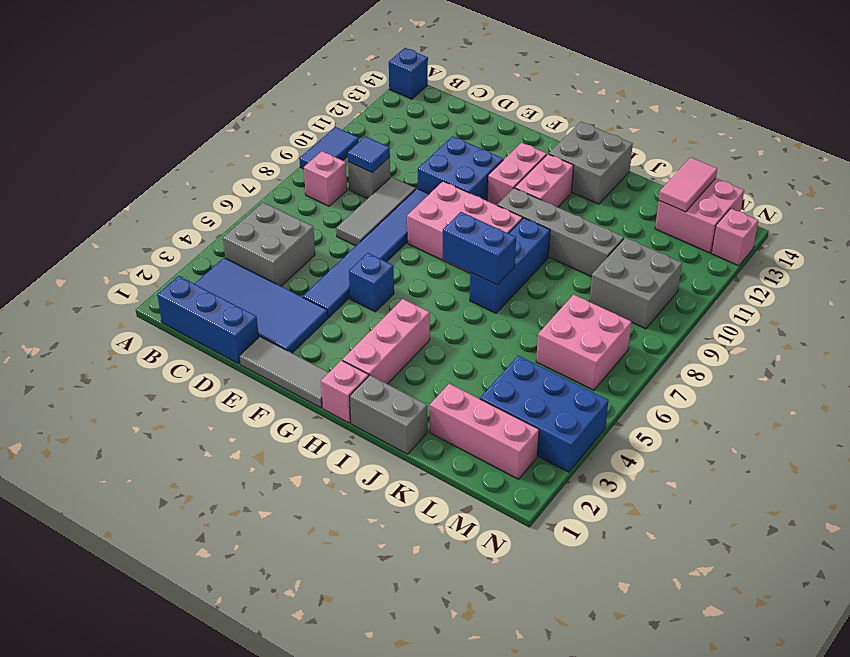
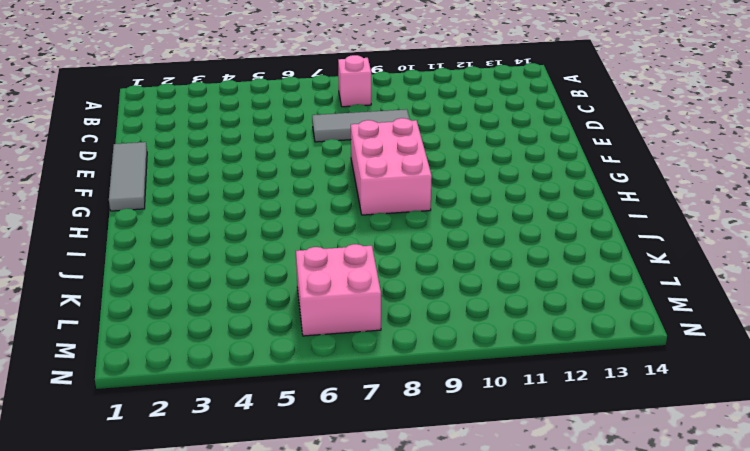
none -> blue 1x2 tile [299,127,359,169]
none -> blue 1x1 brick [389,48,428,99]
none -> blue 1x3 brick [158,276,259,364]
none -> blue 2x4 tile [195,258,328,353]

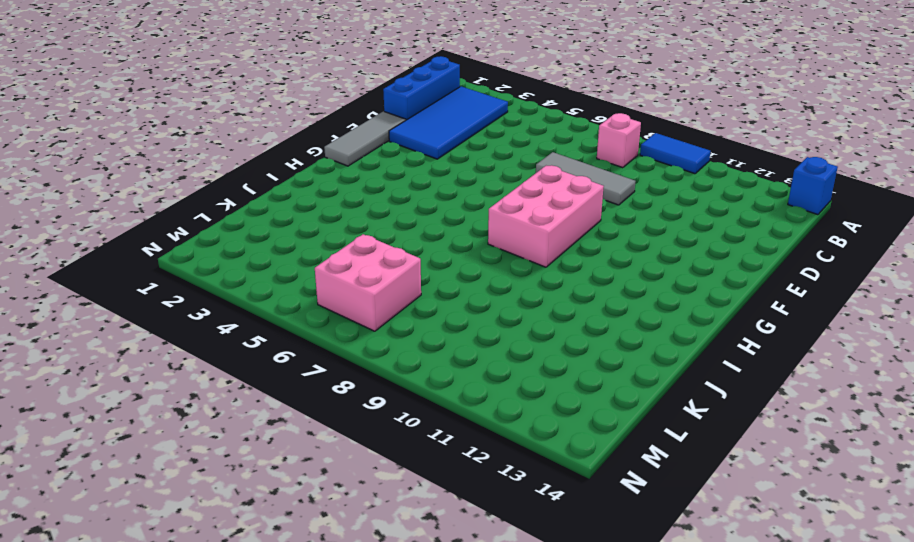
none -> grey 2x2 brick [223,202,315,286]
none -> grey 1x1 brick [348,157,390,199]
none -> blue 1x6 tile [303,189,429,318]
none -> blue 2x2 brick [418,136,503,201]

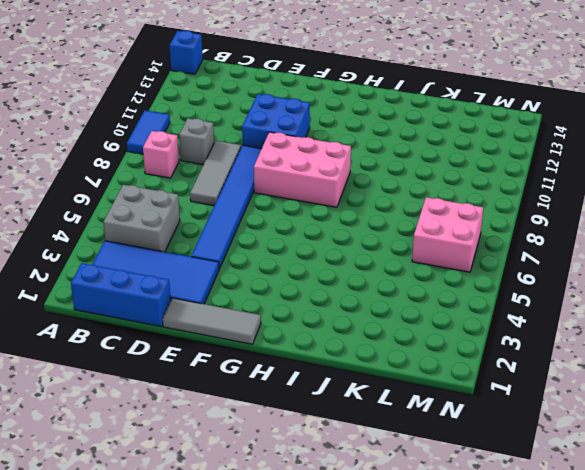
none -> blue 1x1 brick [349,253,394,312]
none -> pink 1x2 brick [487,143,547,205]
none -> pink 1x1 brick [321,360,369,423]
none -> pink 1x3 brick [342,299,430,384]

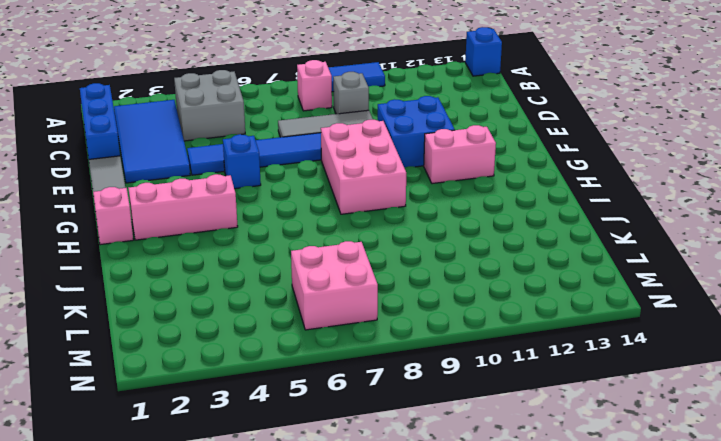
none -> grey 1x4 brick [497,188,624,277]
none -> pink 1x2 brick [515,154,574,207]
none -> grey 2x2 brick [549,122,633,204]
none -> grey 1x2 brick [350,375,427,454]

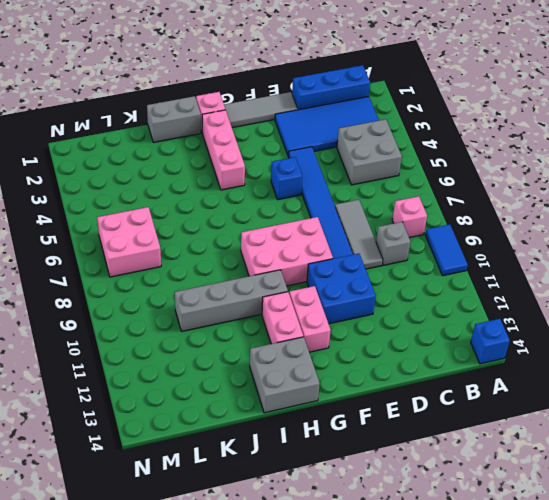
none -> blue 1x3 brick [470,218,550,313]
none -> pink 1x3 brick [430,384,539,479]
none -> blue 2x3 brick [480,356,608,472]
none -> grey 2x2 brick [589,238,682,329]

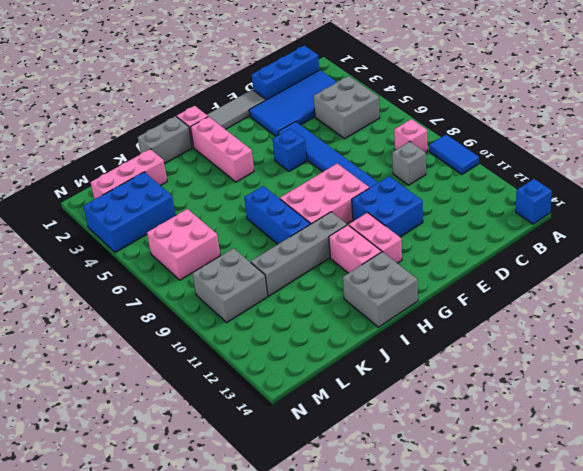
none -> grey 1x3 tile [336,177,416,246]
none -> pink 2x2 brick [655,178,744,253]
none -> pink 1x1 brick [712,209,758,266]
none -> blue 1x1 tile [348,137,390,173]

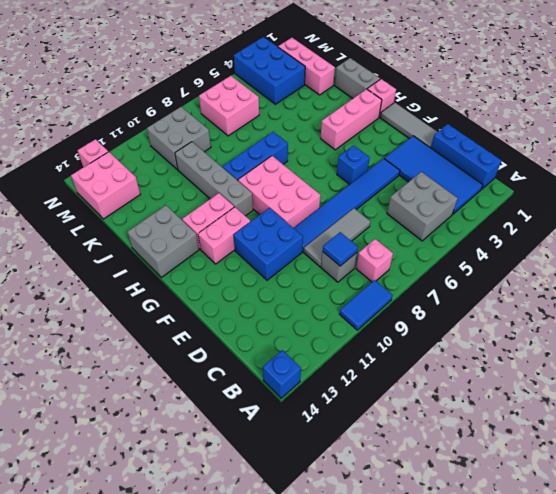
none -> blue 1x2 brick [442,212,516,285]
none -> pink 1x2 tile [659,157,717,212]

